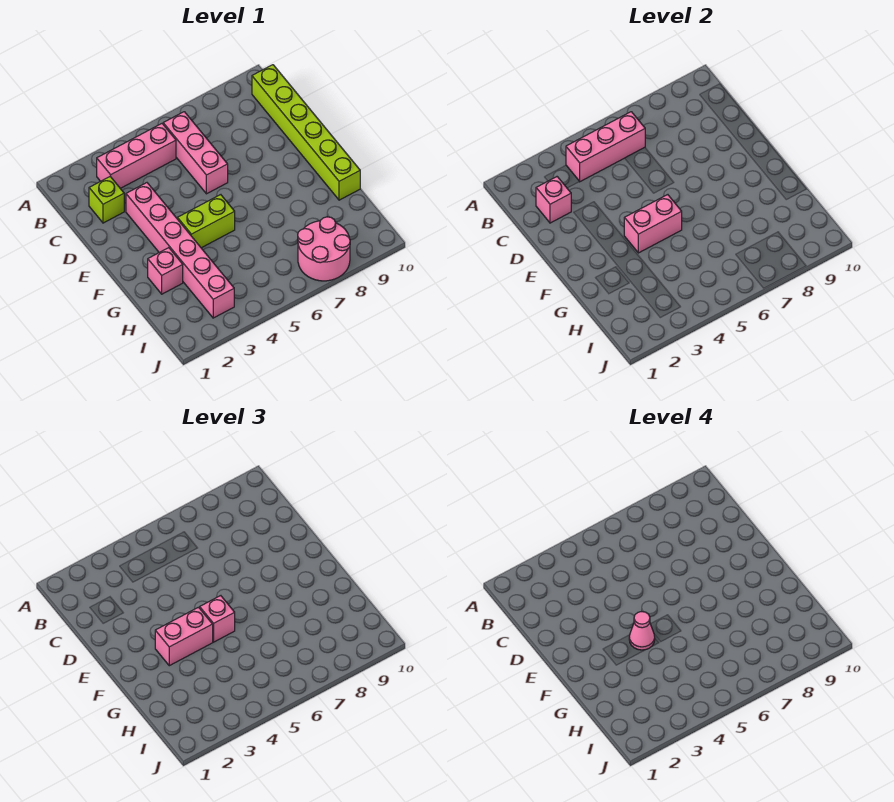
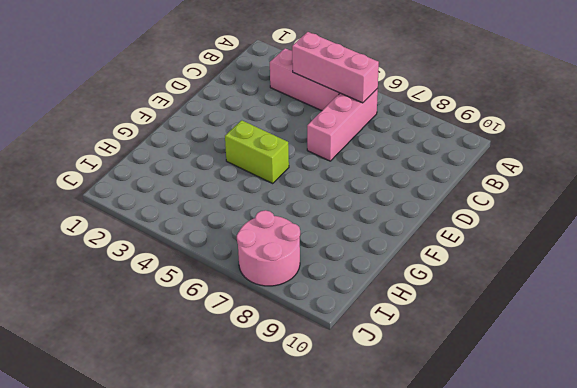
none -> lime 1x6 brick [252,65,360,200]
none -> lime 1x1 brick [89,177,124,223]
none -> pink 1x6 brick [126,183,234,318]

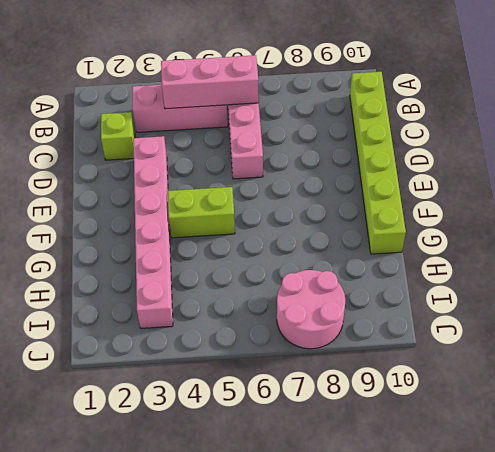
none -> pink 1x1 brick [148,248,183,294]
none -> pink 1x1 brick [536,177,571,223]
none -> pink 1x2 brick [624,195,682,253]

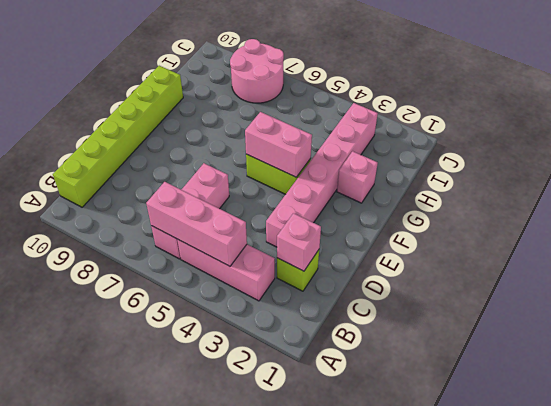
none -> pink 1x2 brick [155,607,213,666]
none -> pink 1x1 brick [200,596,235,642]
none -> pink 1x1 cone [629,611,655,650]

